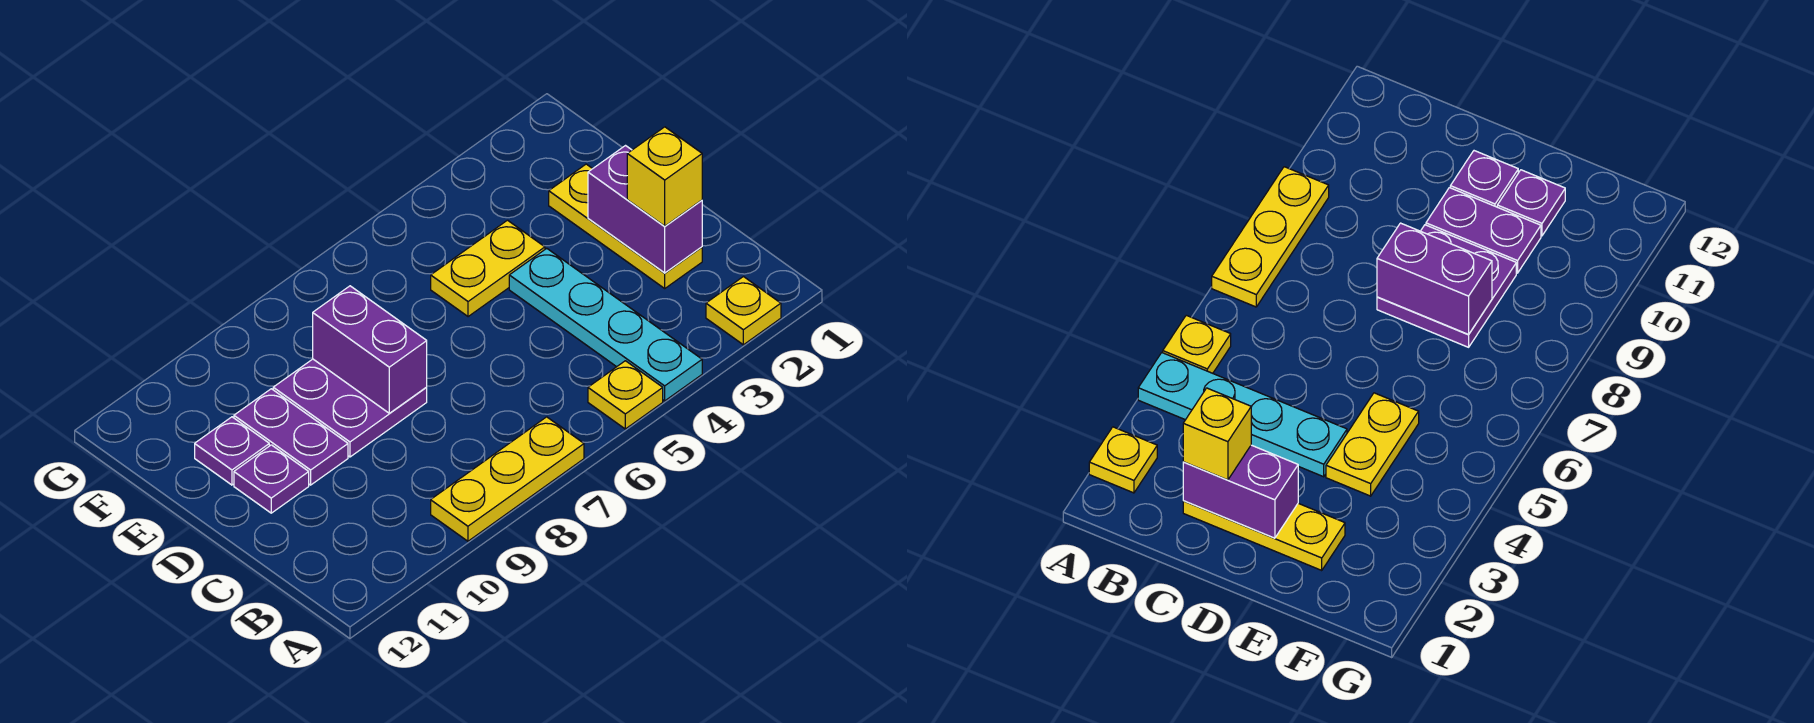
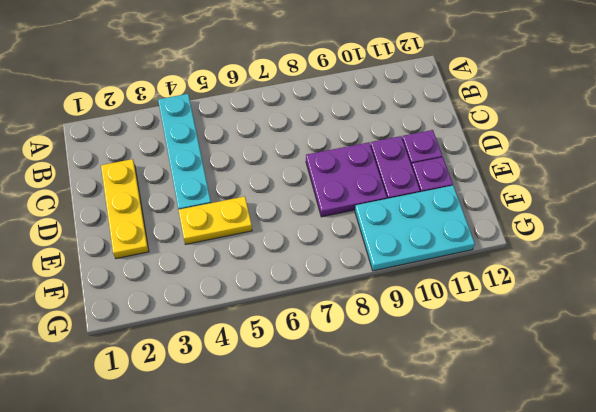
cyan 2x3 plate [355,185,475,271] -> none
none -> yellow 1x1 plate [706,277,781,345]
none -> yellow 1x1 plate [588,361,663,429]
none -> yellow 1x3 plate [431,417,584,541]

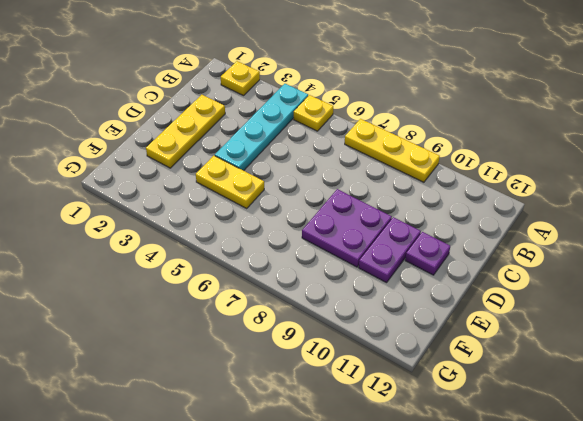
none -> purple 1x1 plate [195,417,269,485]
none -> purple 1x2 brick [588,146,702,273]
none -> purple 1x2 brick [313,286,427,413]

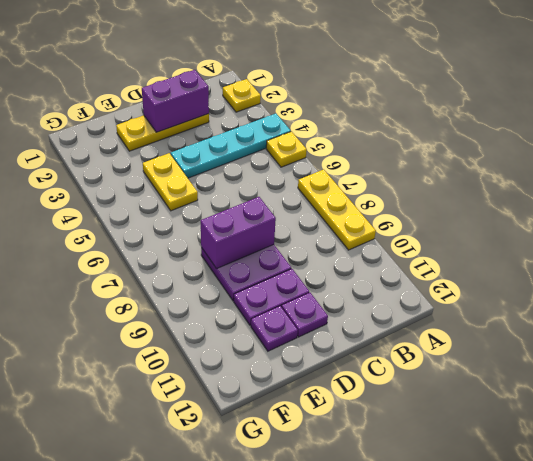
none -> yellow 1x1 brick [627,127,702,226]

